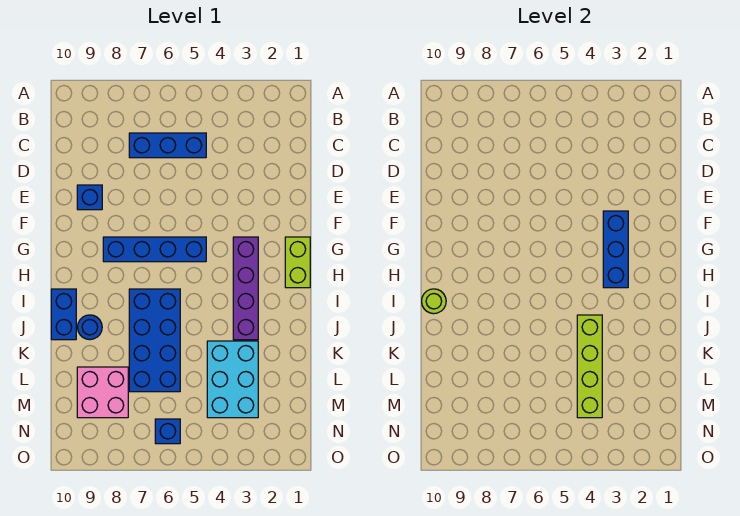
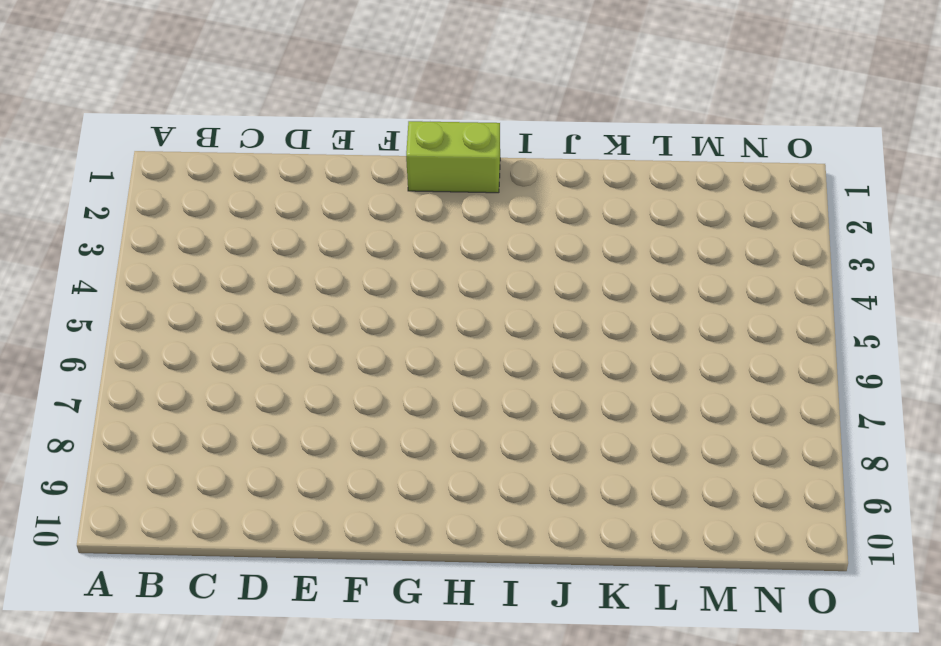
none -> blue 1x3 brick [129,133,206,158]
none -> blue 1x1 brick [77,185,102,210]
none -> purple 1x4 brick [233,237,258,340]

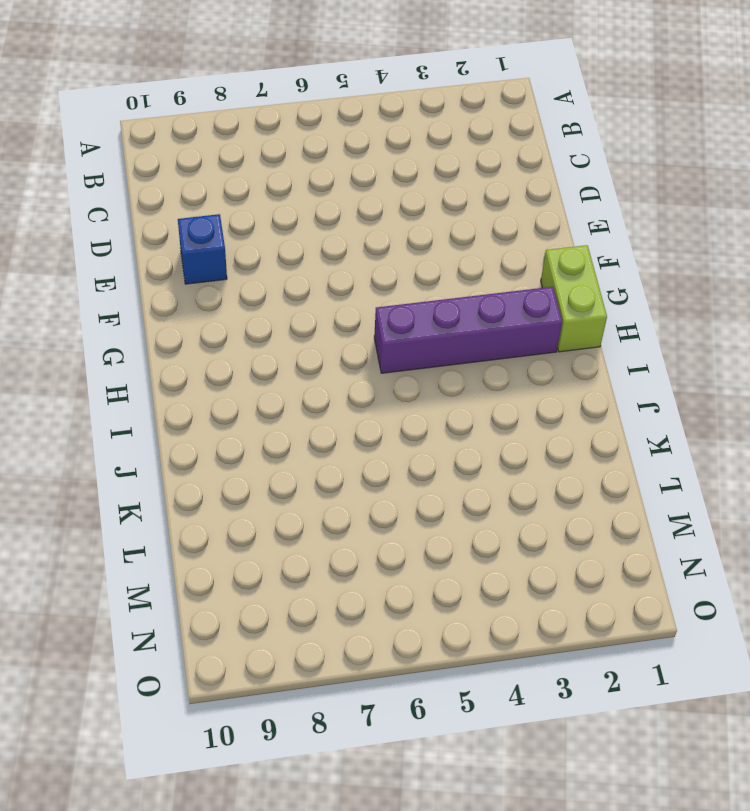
purple 1x4 brick [374,287,562,373] -> purple 1x4 brick turned to [233,237,258,340]
none -> blue 1x3 brick [129,133,206,158]
none -> blue 1x4 brick [103,237,206,262]
none -> blue 2x4 brick [129,289,180,392]

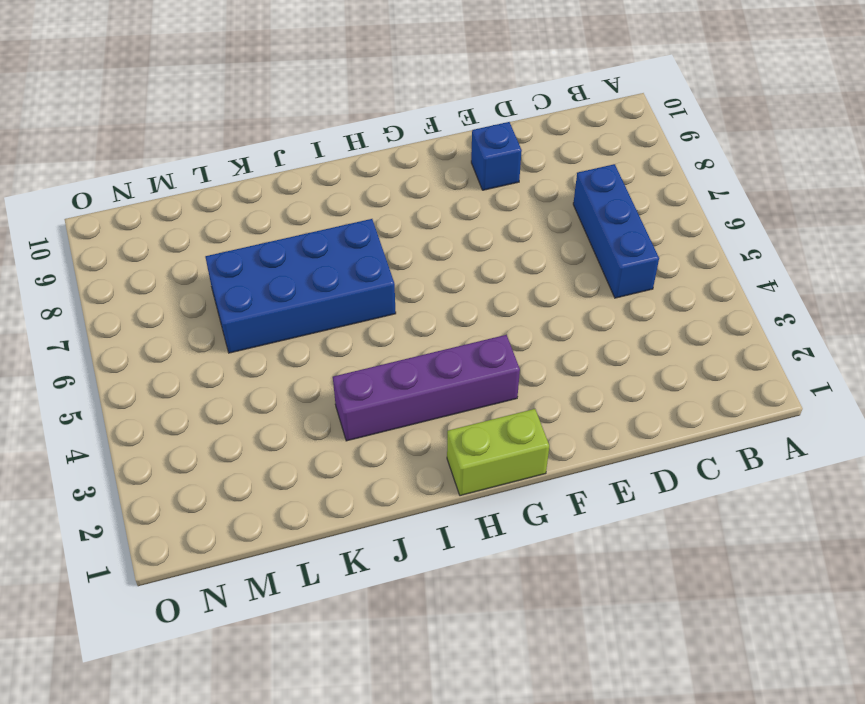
none -> blue 1x4 brick [103,237,206,262]
none -> blue 1x2 brick [51,289,76,340]
none -> blue 1x1 round brick [78,315,102,340]

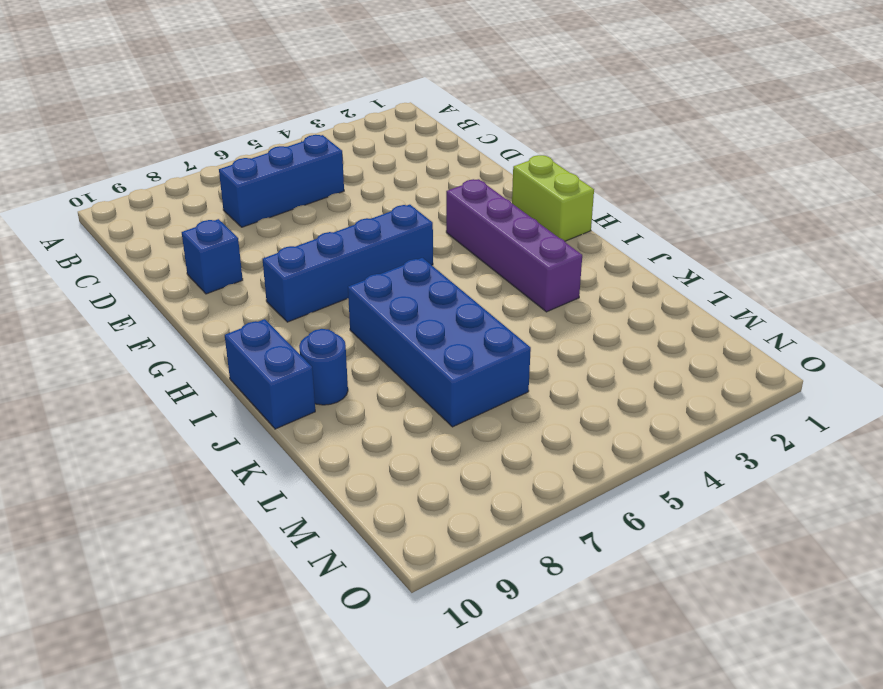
none -> cyan 2x3 brick [207,341,258,418]
none -> pink 2x2 brick [77,367,128,418]
none -> blue 1x1 brick [155,419,180,444]

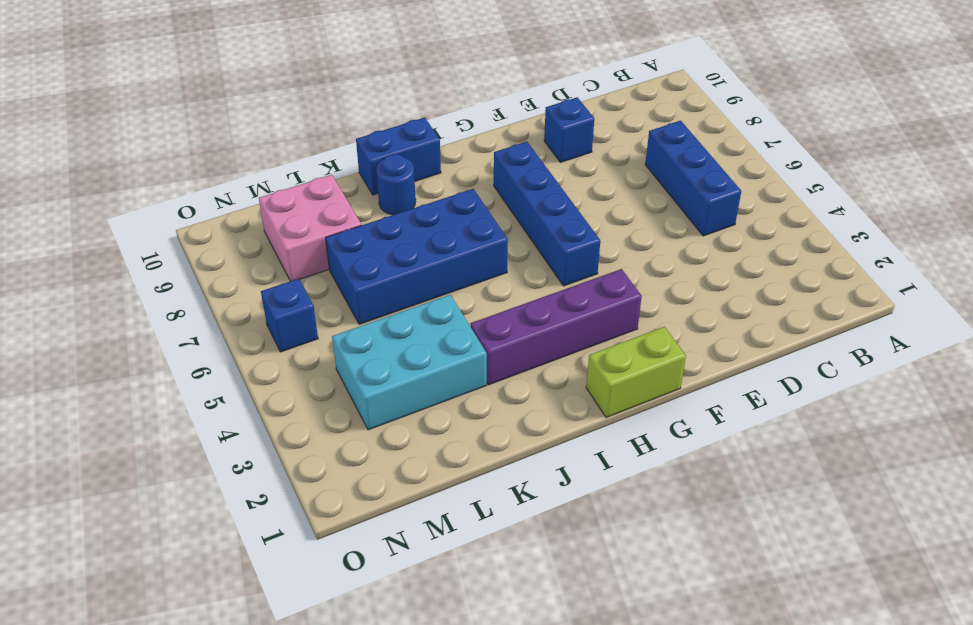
none -> blue 1x3 brick [603,211,628,288]
none -> lime 1x1 round brick [422,289,446,314]
none -> lime 1x4 brick [577,315,602,418]

